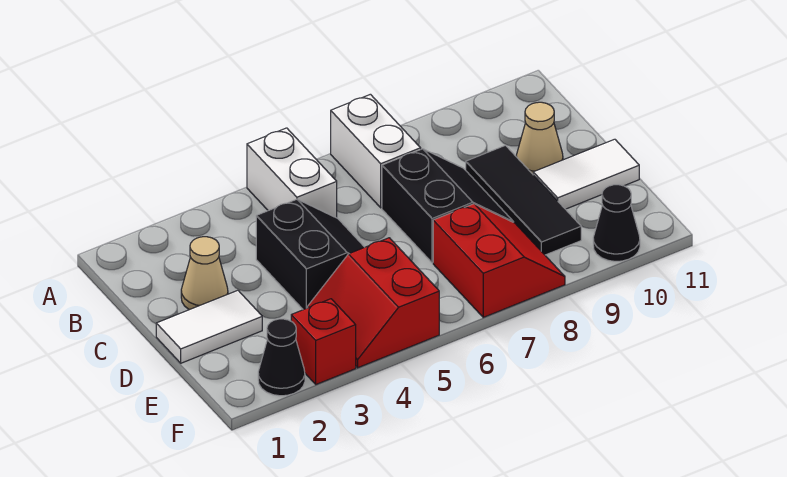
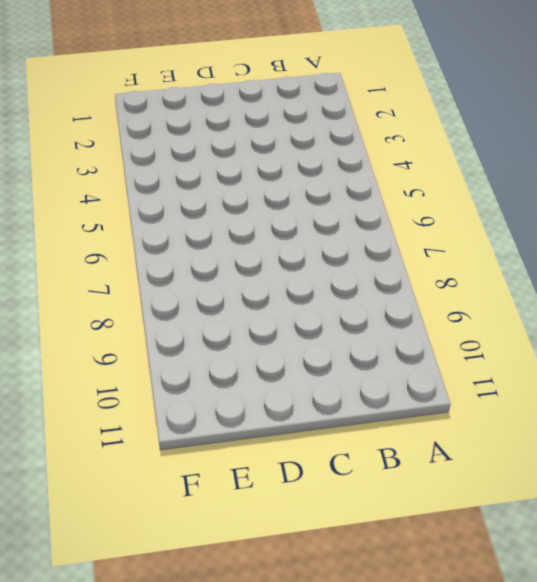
none -> white 1x2 brick [247,128,337,218]
none -> white 1x2 brick [331,94,421,208]
none -> tan 1x1 cone [181,237,228,310]

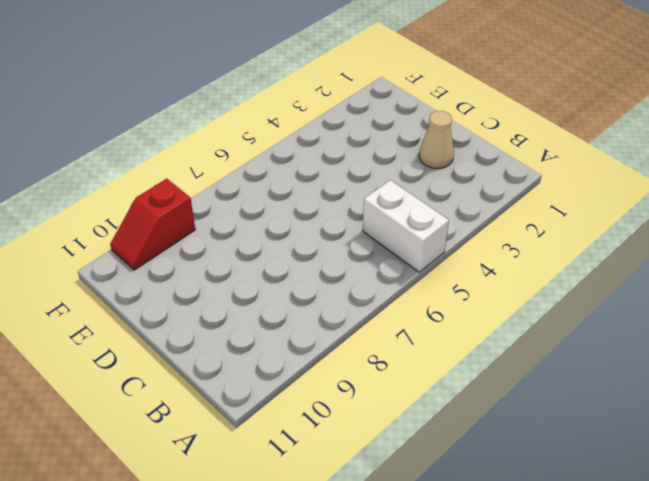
red 1x2 slope [110,179,195,270] -> black 1x1 cone [593,185,640,261]
none -> white 1x2 brick [331,94,421,208]
none -> black 2x2 slope [256,199,365,310]
none -> black 2x2 slope [382,149,513,263]

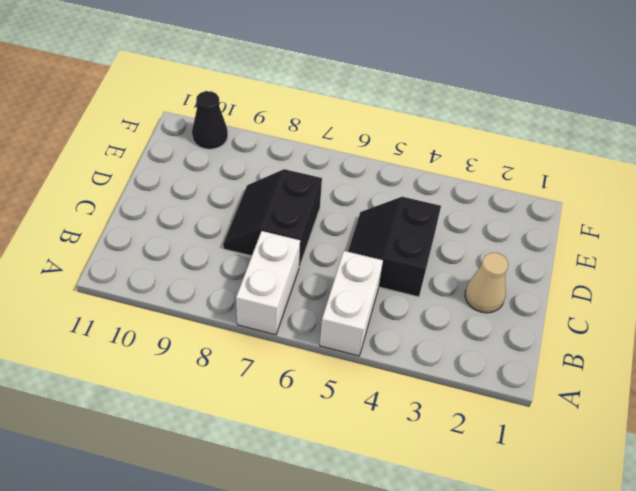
none -> black 1x3 tile [466,145,581,255]
none -> tan 1x1 cone [516,102,563,174]
none -> white 1x2 tile [156,290,262,363]

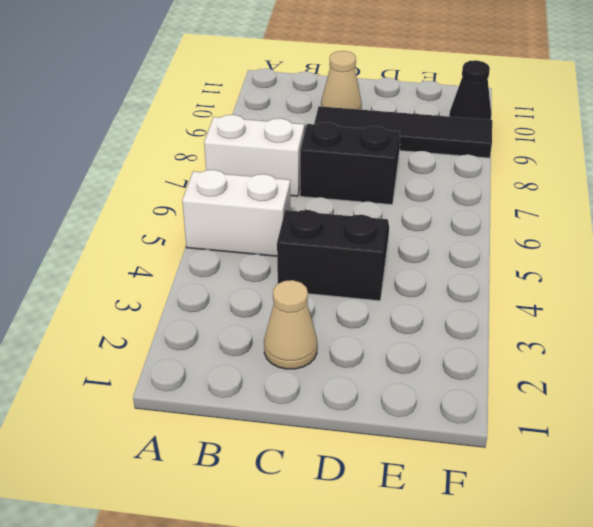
black 1x4 tile [314,106,492,158] -> black 1x3 tile [466,145,581,255]
none -> white 1x2 tile [156,290,262,363]
none -> white 1x2 tile [533,139,639,209]
none -> red 2x2 slope [308,238,439,368]

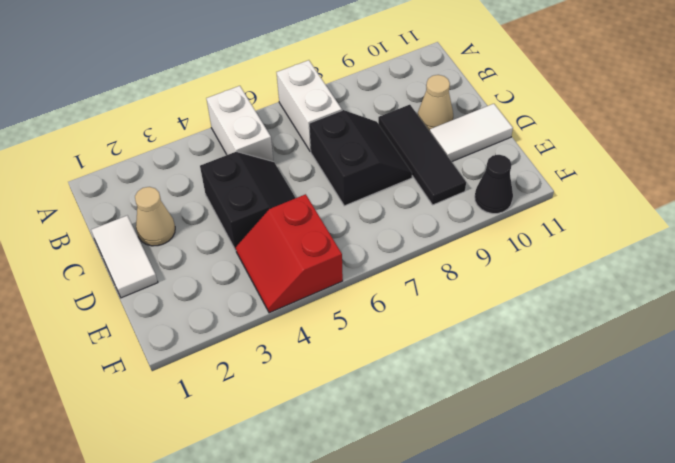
white 1x2 tile [91,216,158,298] -> white 1x2 tile turned to [156,290,262,363]
none -> red 2x2 slope [433,204,565,317]
none -> black 1x1 cone [258,319,305,396]
none -> red 1x1 brick [291,299,356,384]

